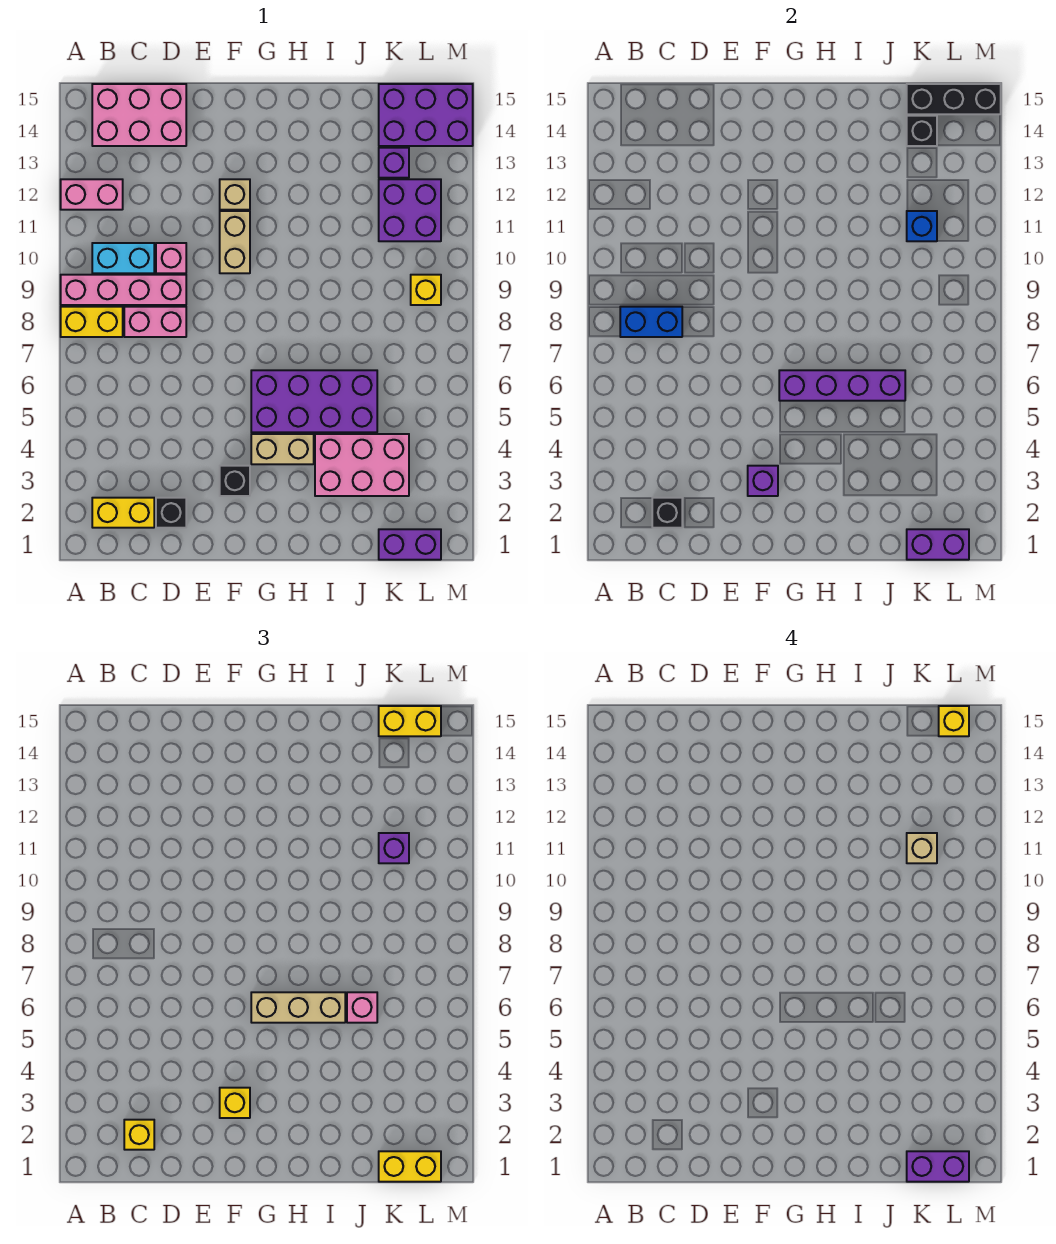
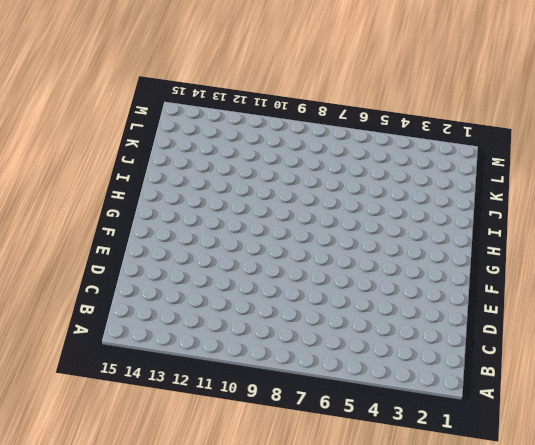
none -> yellow 1x2 brick [61,307,123,337]
none -> pink 1x4 brick [61,275,186,305]
none -> pink 1x2 brick [61,179,123,210]
none -> yellow 1x2 brick [92,498,154,528]

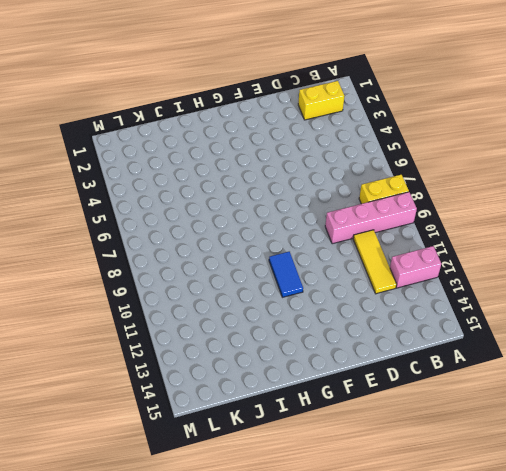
yellow 1x3 tile [353,230,397,294] -> cyan 1x2 brick [92,243,154,273]
blue 1x2 tile [269,252,303,297] -> none
none -> pink 2x3 brick [92,84,186,146]
none -> pink 1x2 brick [124,307,186,337]
none -> black 1x1 brick [156,498,186,528]
none -> pink 1x1 brick [156,243,186,273]

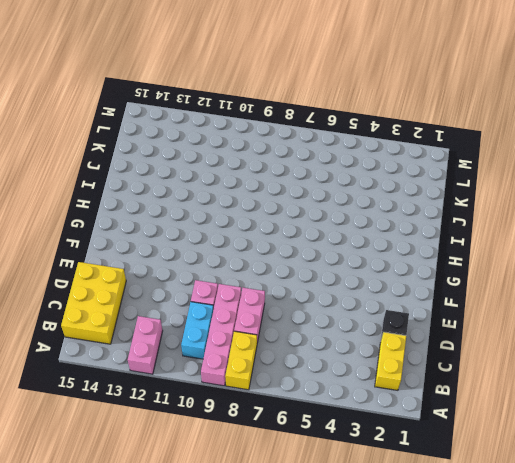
yellow 2x3 brick [61,262,126,344] -> pink 2x3 brick [92,84,186,146]
none -> black 1x1 brick [220,466,250,496]
none -> tan 1x2 brick [220,211,250,273]
none -> tan 1x1 brick [220,179,250,210]
none -> tan 1x2 brick [251,434,314,464]

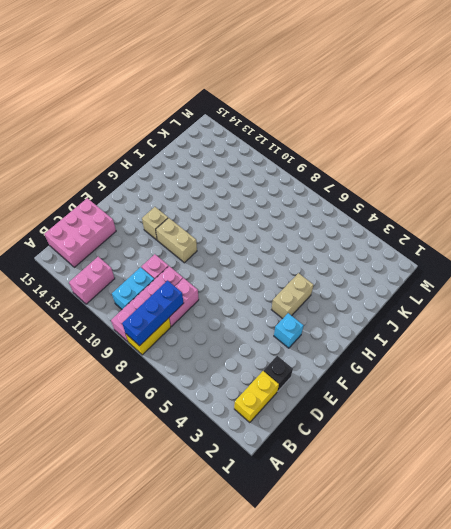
blue 1x3 brick [122,280,183,346] -> blue 1x2 brick [620,307,682,337]
cyan 1x1 brick [274,313,304,348] -> black 1x1 brick [220,466,250,496]
none -> purple 2x4 brick [251,370,377,432]
none -> pink 2x3 brick [315,434,409,496]
none -> purple 1x2 brick [379,529,441,560]
none -> purple 2x2 brick [379,179,441,241]

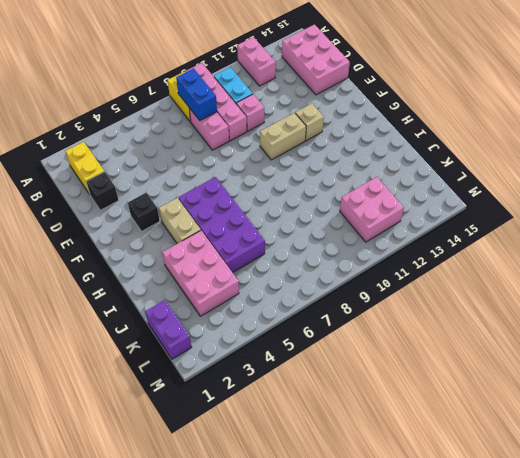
pink 2x2 brick [340,177,404,242] -> purple 2x2 brick [379,179,441,241]
none -> purple 1x1 brick [379,148,409,178]
none -> purple 2x3 brick [379,84,473,146]
none -> yellow 1x1 brick [411,275,441,305]
none -> black 1x1 brick [652,498,682,528]

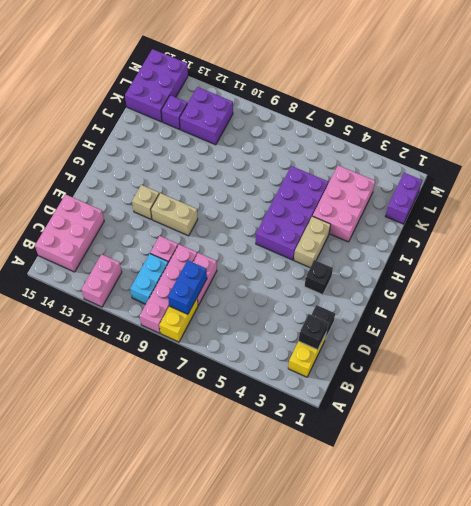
none -> yellow 1x1 brick [411,275,441,305]
none -> purple 1x1 brick [748,466,778,496]
none -> purple 1x4 brick [779,370,905,401]
none -> purple 1x2 brick [907,529,969,560]

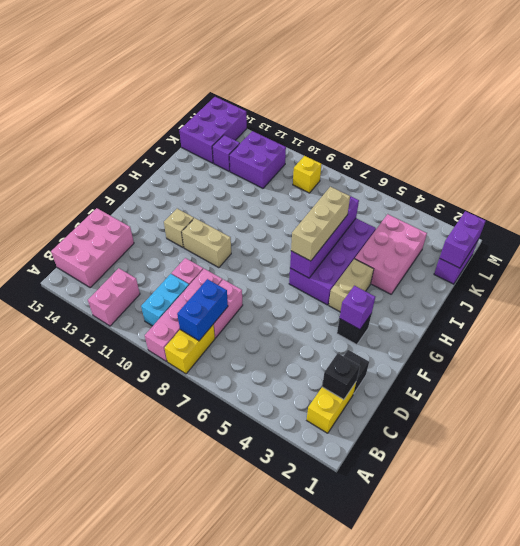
none -> blue 1x1 brick [907,211,937,241]
none -> black 1x1 brick [907,116,937,146]
none -> black 1x3 brick [907,84,1001,114]
none -> yellow 1x1 brick [124,1120,154,1150]

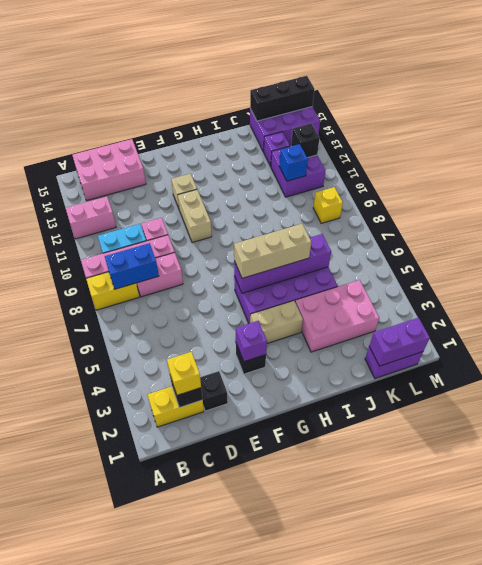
black 1x1 brick [291,123,319,158] -> black 1x1 brick moved to [907,116,937,146]
none -> yellow 1x1 brick [220,1088,250,1118]
none -> pink 1x1 brick [347,992,377,1023]
none -> yellow 1x2 brick [379,1151,441,1182]
none -> purple 1x1 brick [379,833,409,863]

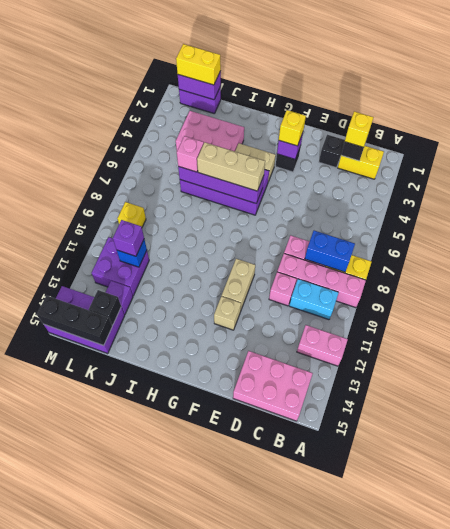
none -> yellow 1x2 brick [379,706,441,736]
none -> purple 1x2 brick [907,1151,969,1182]
none -> tan 1x1 brick [907,833,937,863]
none -> yellow 1x1 brick [939,706,969,736]

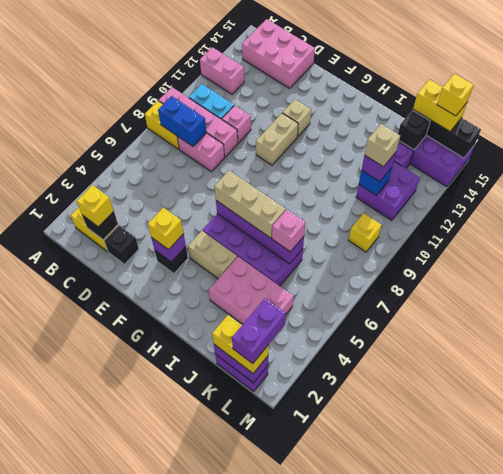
purple 1x2 brick [232,298,286,364] -> purple 1x2 brick turned to [907,1151,969,1182]

